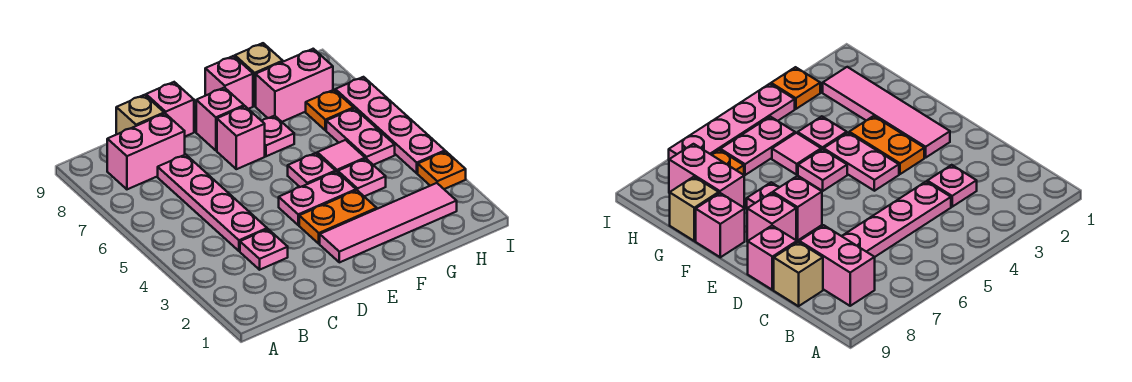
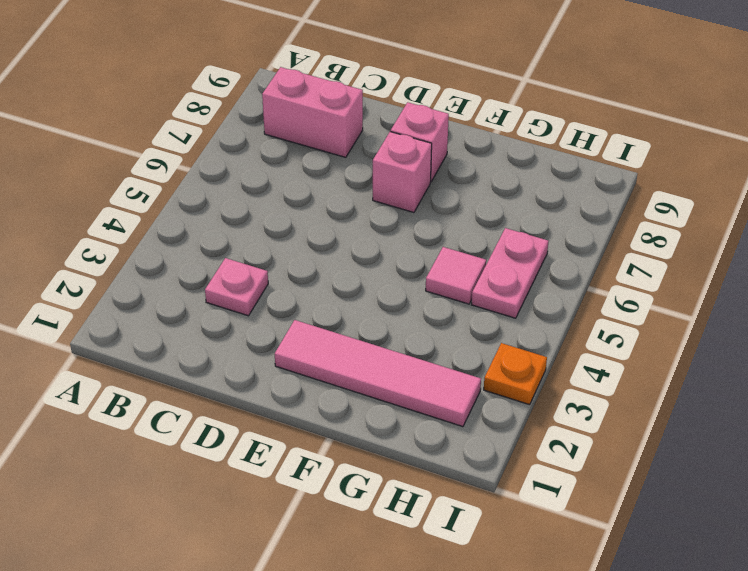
none -> pink 1x4 plate [158,155,267,251]
none -> tan 1x1 brick [116,95,164,134]
none -> pink 1x1 brick [146,82,194,136]

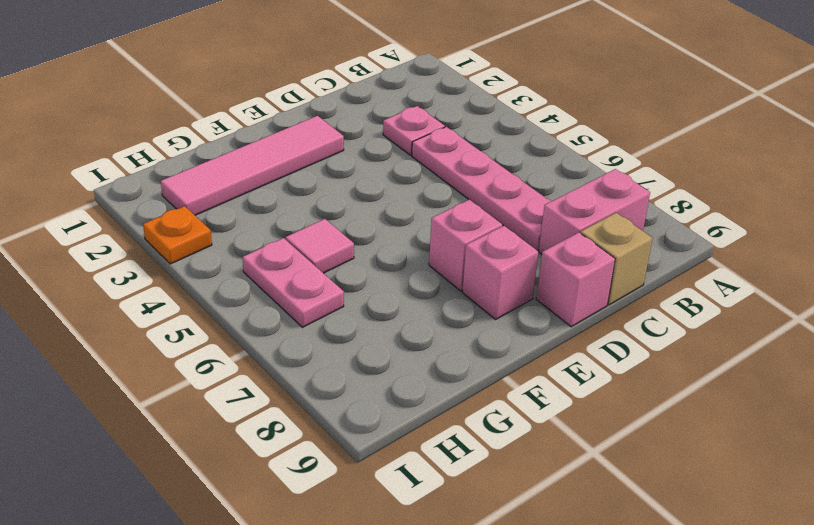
none -> orange 1x2 plate [299,190,377,244]
none -> pink 1x2 plate [279,172,356,225]
none -> pink 1x1 plate [288,153,335,187]

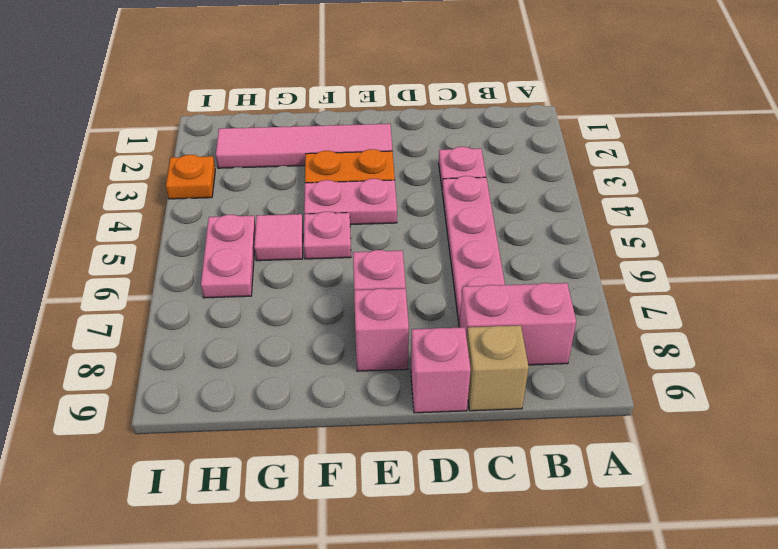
none -> pink 1x1 plate [262,116,294,156]
none -> pink 1x1 brick [205,56,253,109]
none -> pink 1x1 plate [338,159,386,196]

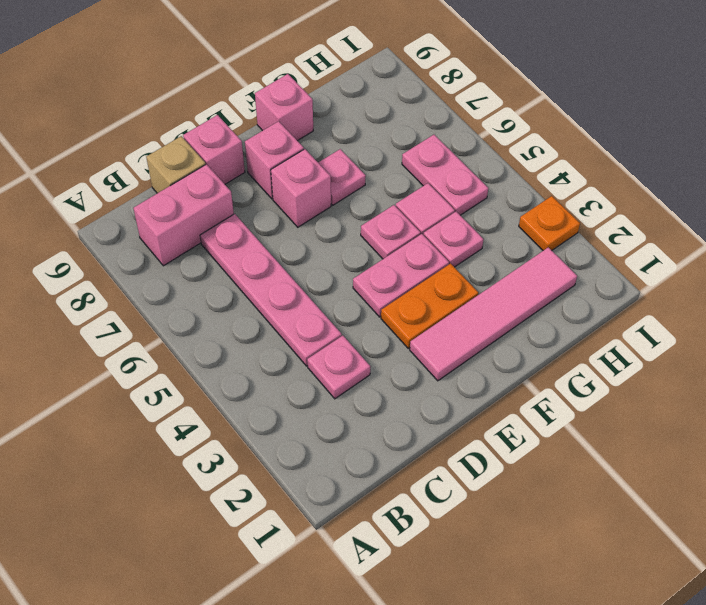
none -> pink 1x2 brick [256,49,333,122]
none -> tan 1x1 brick [235,43,283,106]
none -> orange 1x1 plate [306,90,354,130]

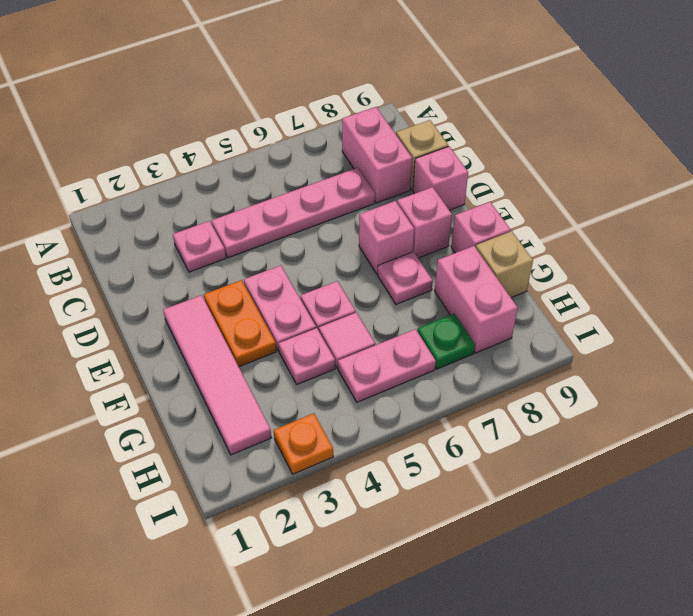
green 1x1 plate [417,313,475,369] -> orange 1x1 plate [306,90,354,130]
none -> pink 1x4 plate [335,77,445,173]

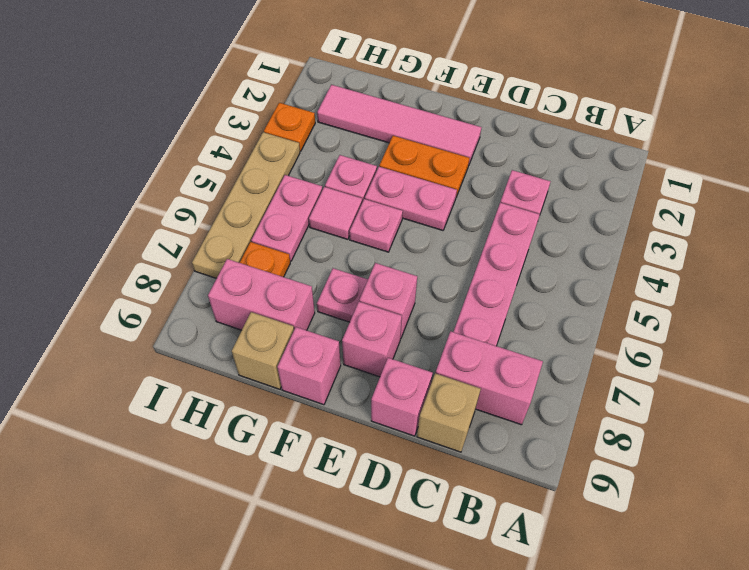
tan 1x4 plate [192,132,300,278] -> pink 1x4 plate [335,77,445,173]

